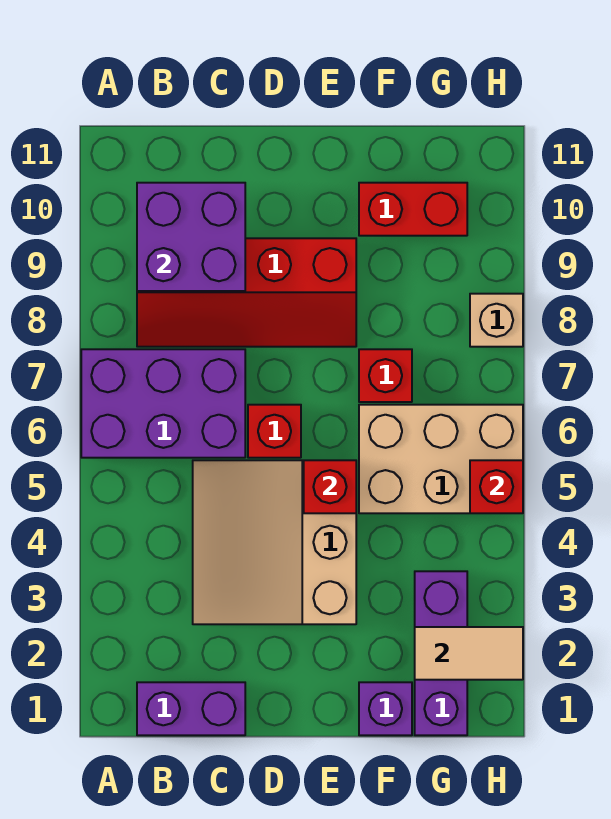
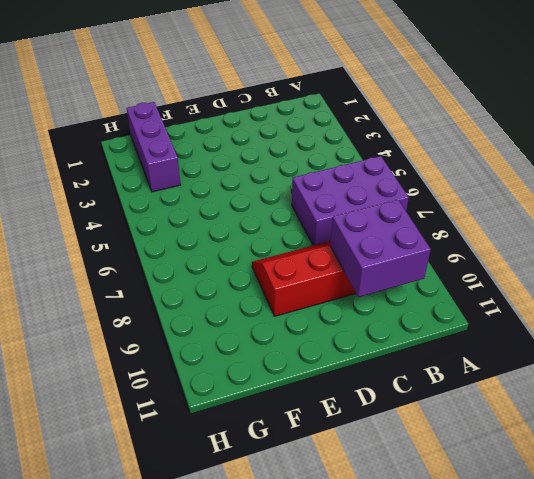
none -> purple 1x2 brick [137,682,245,735]
none -> tan 3x3 slope [193,460,356,624]
none -> red 1x1 brick [248,405,301,458]

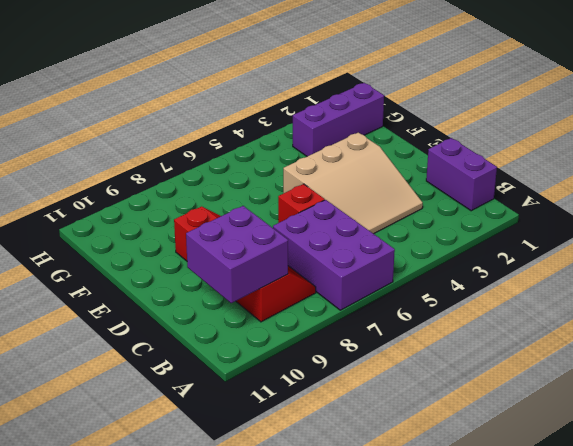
none -> purple 1x1 brick [359,682,412,735]
none -> tan 2x3 brick [359,405,523,513]
none -> red 1x1 brick [359,349,412,402]

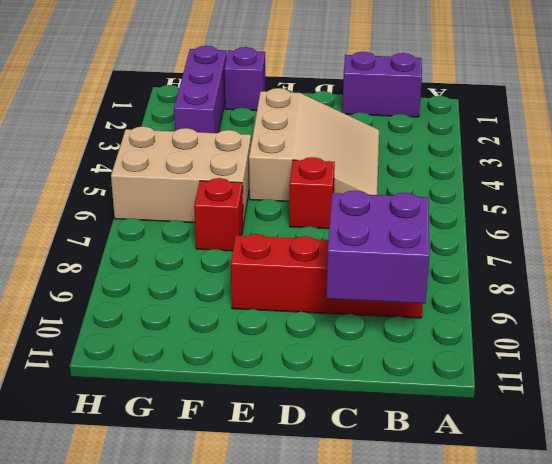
none -> purple 2x3 brick [81,349,245,458]
none -> red 1x2 brick [359,183,467,236]
none -> tan 1x1 brick [470,294,523,347]

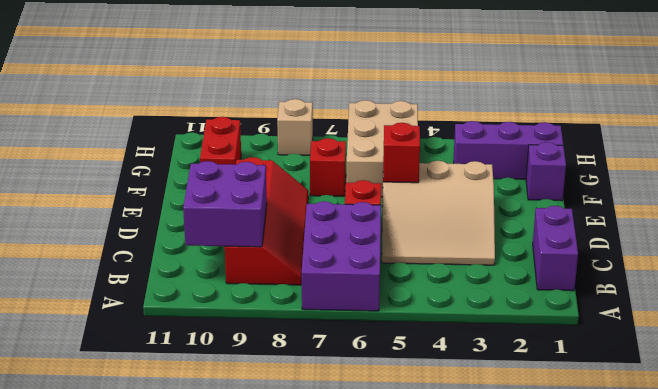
none -> tan 1x2 tile [415,627,523,680]
none -> red 1x1 brick [470,460,523,513]

